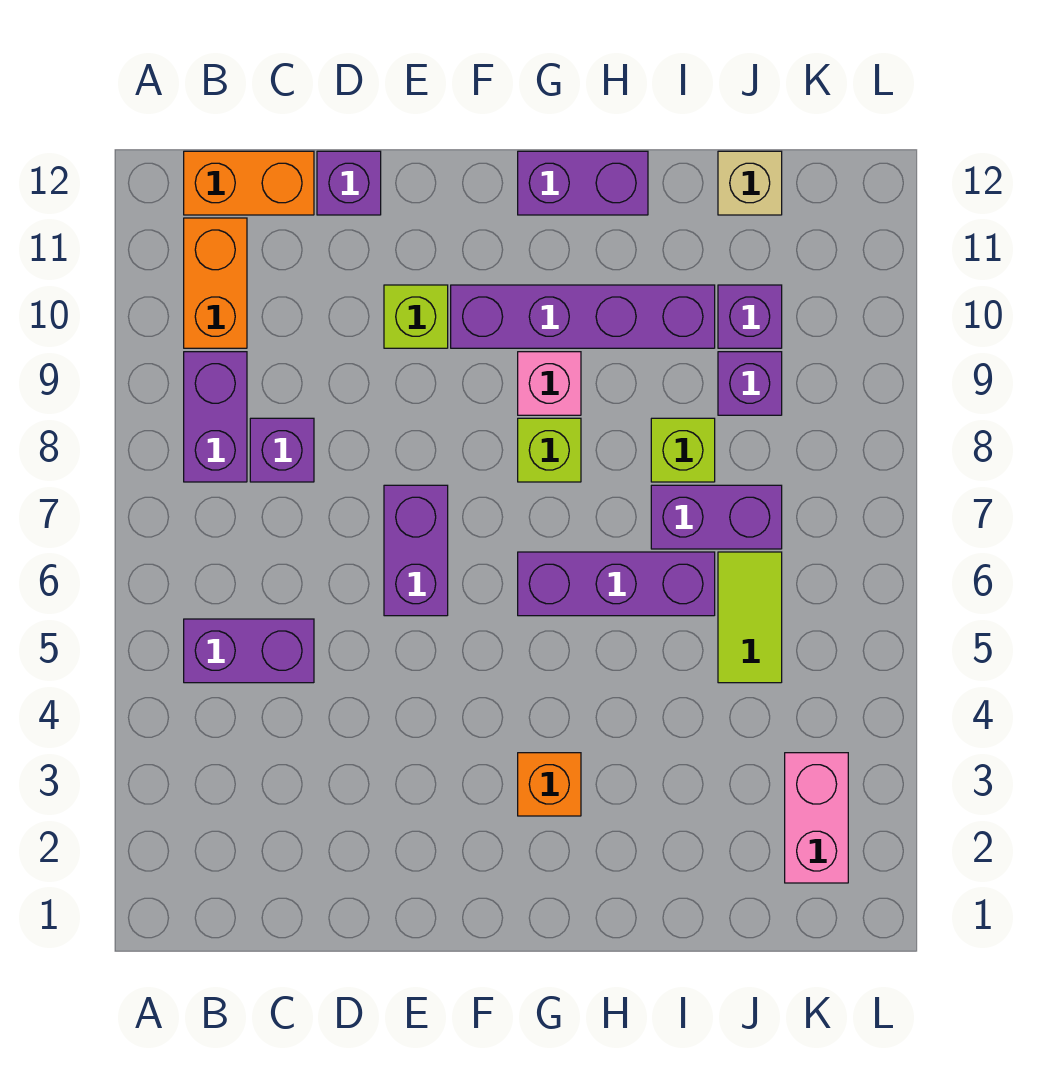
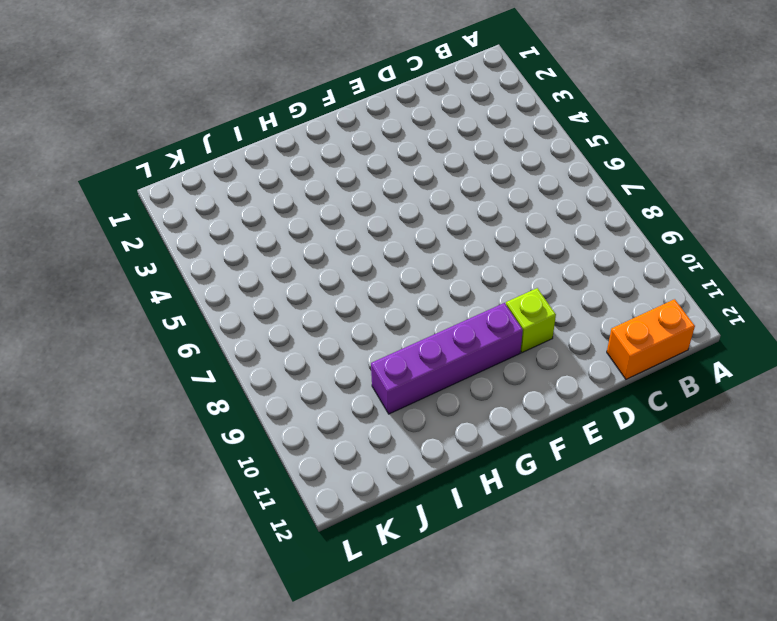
none -> purple 1x2 brick [184,619,314,683]
none -> purple 1x2 brick [184,352,247,482]
none -> orange 1x2 brick [184,218,247,348]

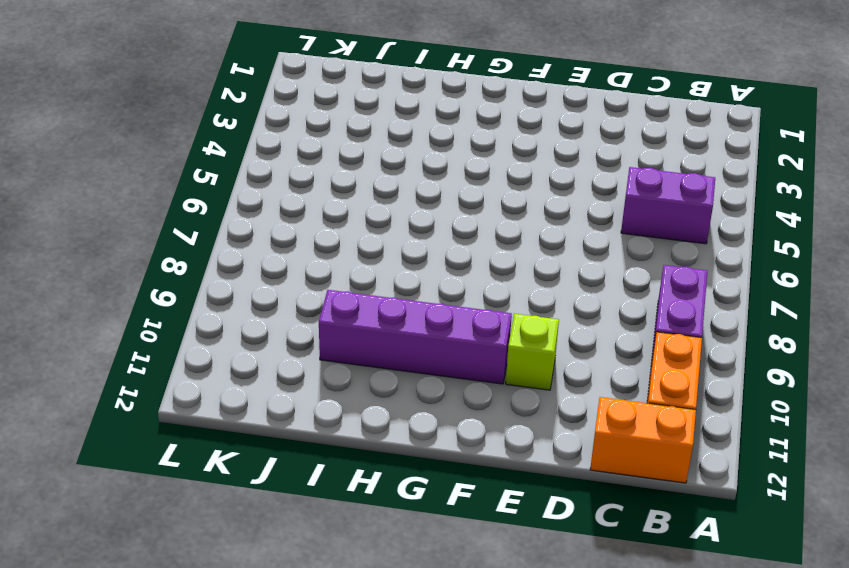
none -> purple 1x1 brick [250,418,314,482]
none -> purple 1x1 brick [317,151,381,215]
none -> purple 1x2 brick [384,485,448,616]

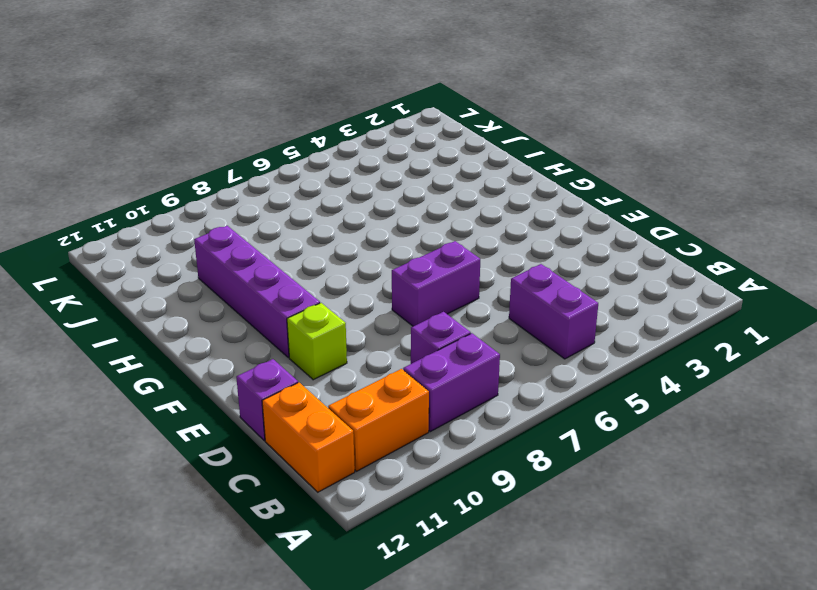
none -> orange 1x1 brick [518,753,581,816]
none -> purple 1x3 brick [518,552,715,616]
none -> lime 1x1 brick [518,418,581,482]

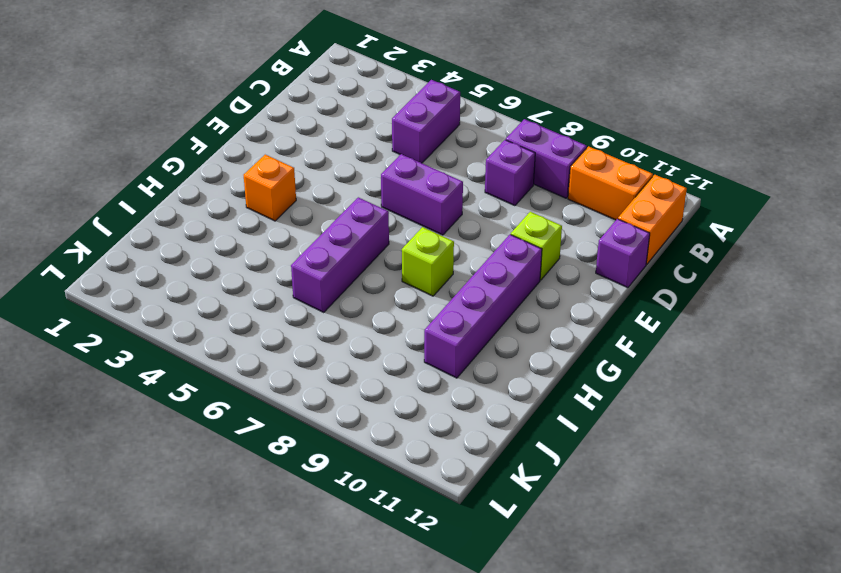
none -> pink 1x1 brick [518,352,581,415]
none -> purple 1x2 brick [518,151,648,215]
none -> purple 1x2 brick [651,485,782,549]

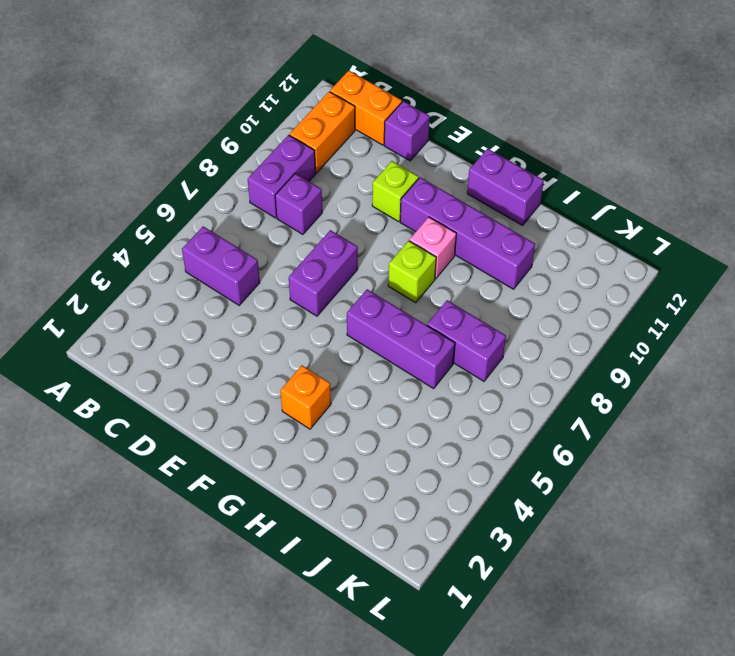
none -> lime 1x1 brick [651,418,715,482]
none -> lime 1x2 tile [718,552,782,683]
none -> purple 1x1 brick [718,352,782,415]

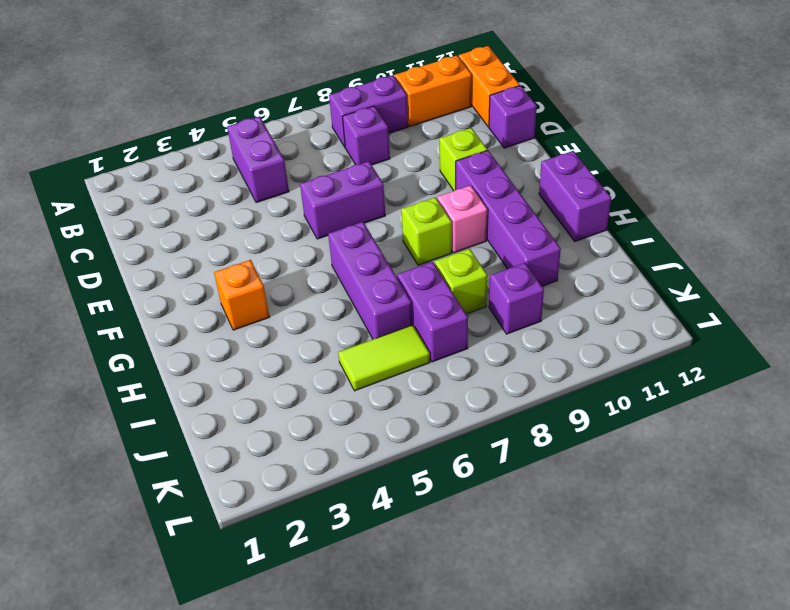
none -> purple 1x1 brick [718,285,782,348]
none -> tan 1x1 brick [718,151,782,215]
none -> pink 1x2 brick [785,753,848,883]

